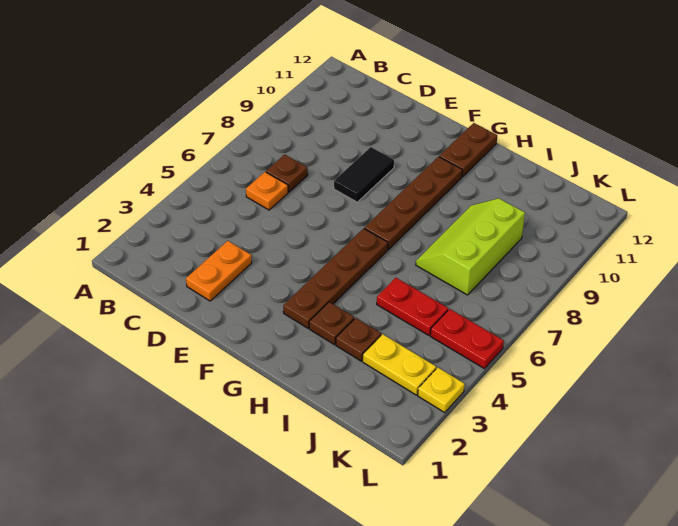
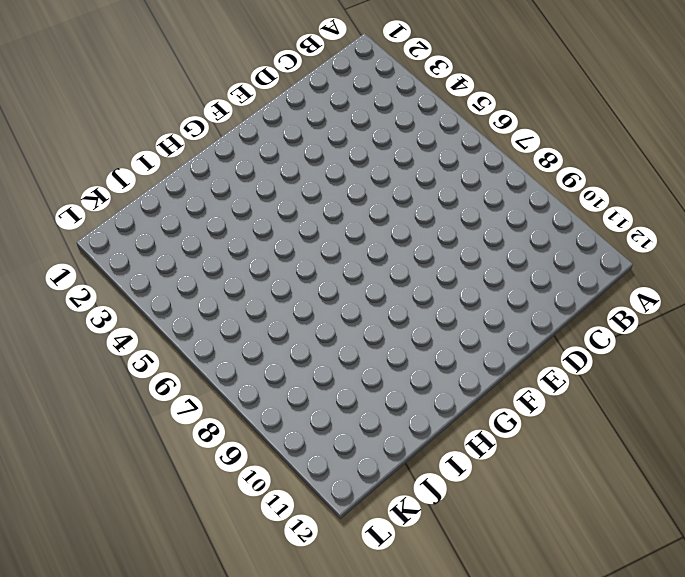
none -> orange 1x1 plate [246,172,288,210]
none -> brown 1x1 plate [266,154,308,192]
none -> orange 1x2 plate [186,241,252,301]

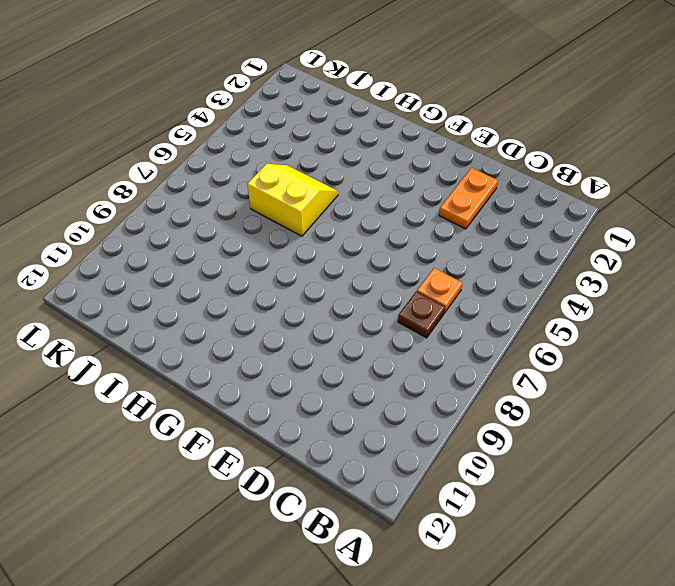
yellow 2x2 slope [247,163,338,236] -> red 1x2 plate [377,278,448,335]
none -> black 1x2 tile [334,147,394,202]
none -> brown 1x4 plate [283,228,388,328]
none -> brown 1x4 plate [364,157,462,249]

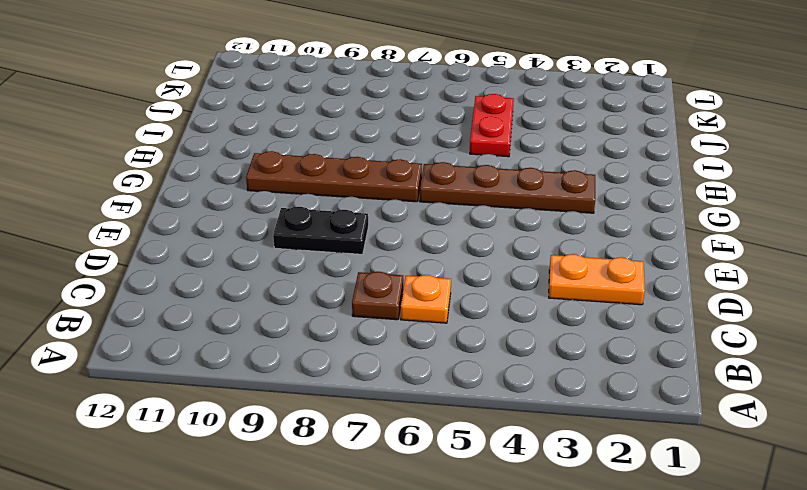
black 1x2 plate [273,207,368,254] -> black 1x2 tile [334,147,394,202]
none -> brown 1x2 plate [439,123,497,177]
none -> brown 1x1 plate [309,302,354,345]
none -> brown 1x1 plate [336,318,381,361]

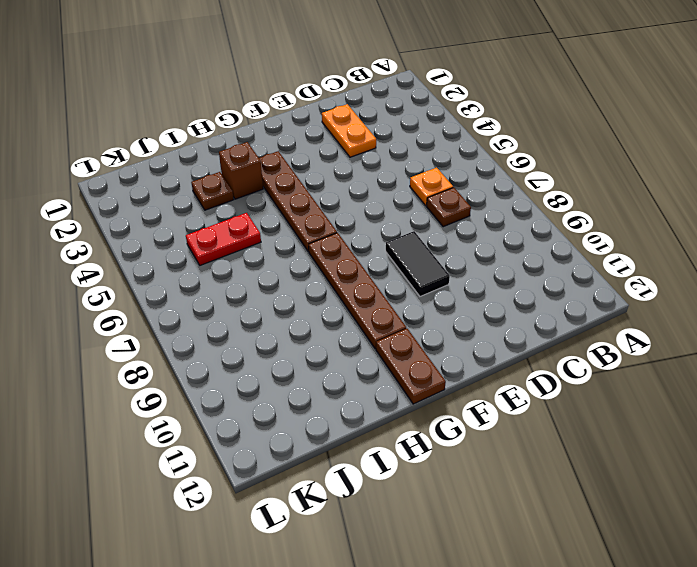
brown 1x1 brick [219,142,263,199] -> brown 1x1 plate [309,302,354,345]
none -> lime 2x3 slope [416,198,525,295]
none -> yellow 1x2 plate [363,334,436,395]
none -> red 1x2 plate [430,309,504,369]

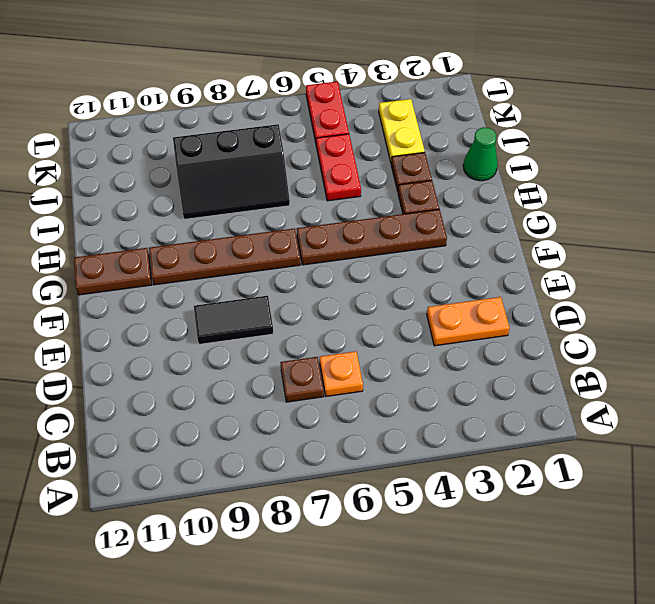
green 1x1 cone [463,127,498,181] -> none
black 2x3 slope [173,124,290,219] -> lime 2x3 slope [416,198,525,295]
none -> yellow 1x1 plate [418,368,465,412]

